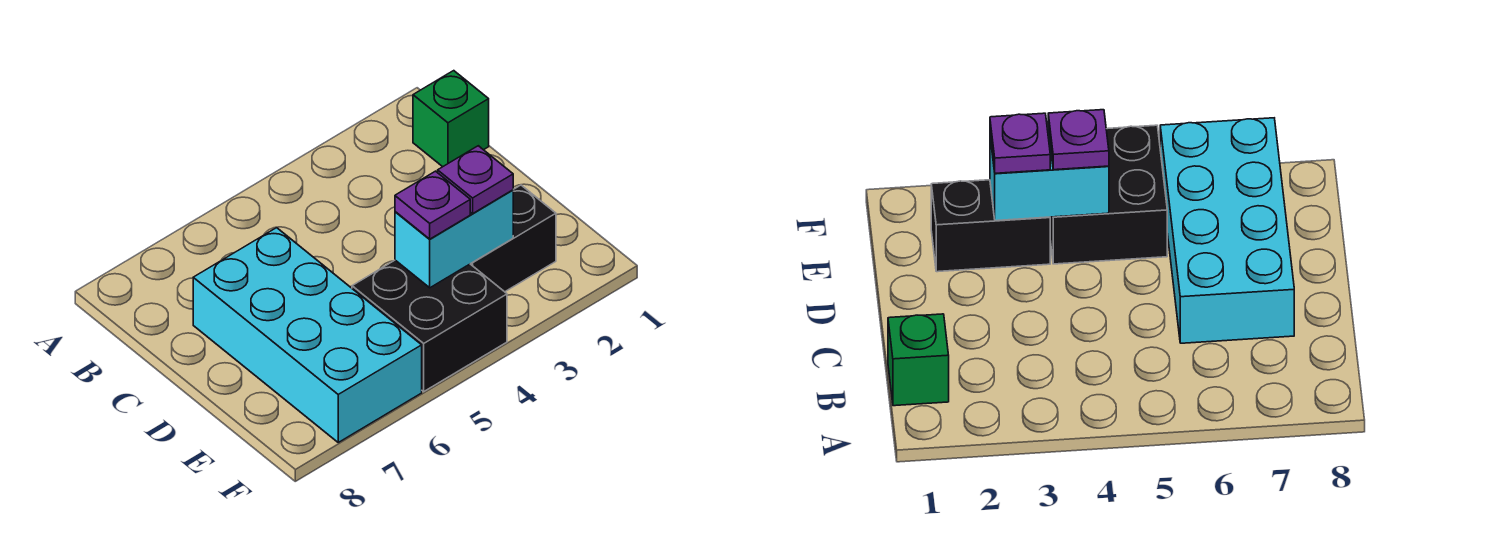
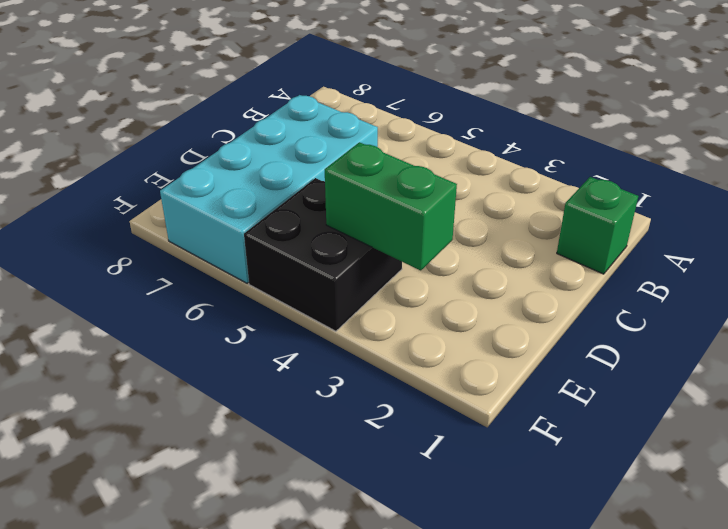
green 1x2 brick [325,142,457,271] -> cyan 1x2 brick [395,190,513,288]
none -> black 1x2 brick [471,185,556,292]
none -> purple 1x1 plate [438,146,513,214]

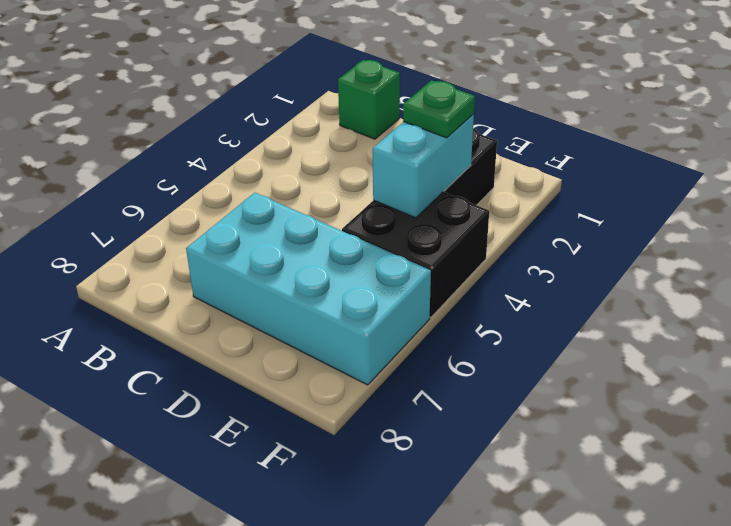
green 1x1 plate [403,80,475,138] -> purple 1x1 plate [438,146,513,214]
none -> purple 1x1 plate [395,171,470,239]

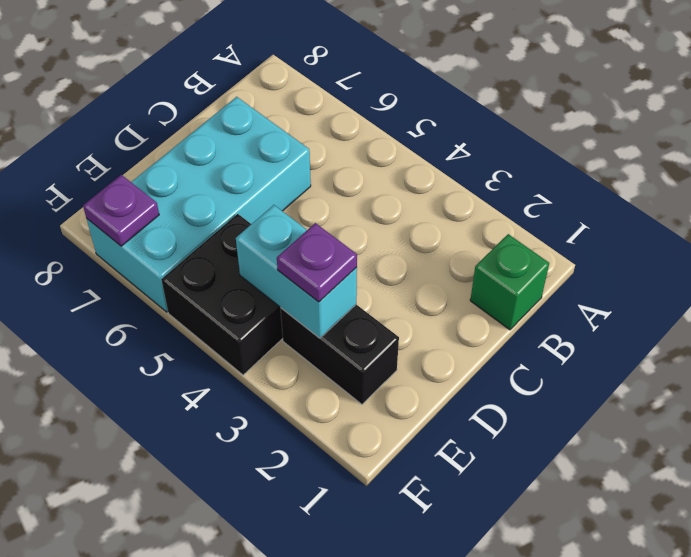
purple 1x1 plate [83,175,159,246] -> purple 1x1 plate moved to [395,171,470,239]

